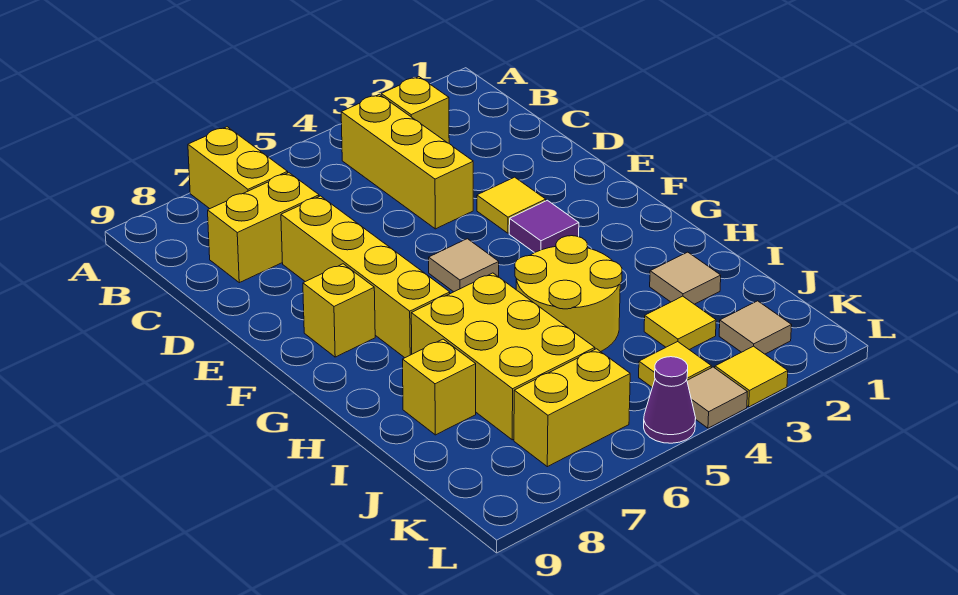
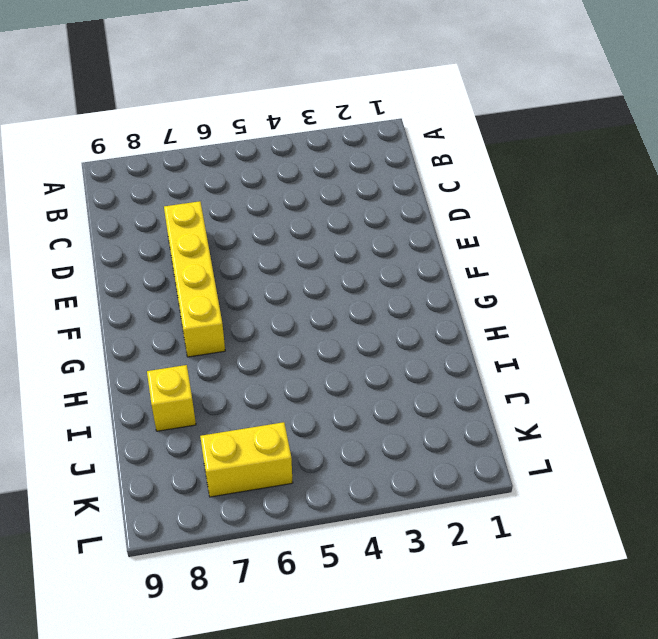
none -> yellow 1x2 brick [188,127,288,209]
none -> yellow 1x1 brick [381,77,449,143]
none -> yellow 1x3 brick [341,94,473,229]

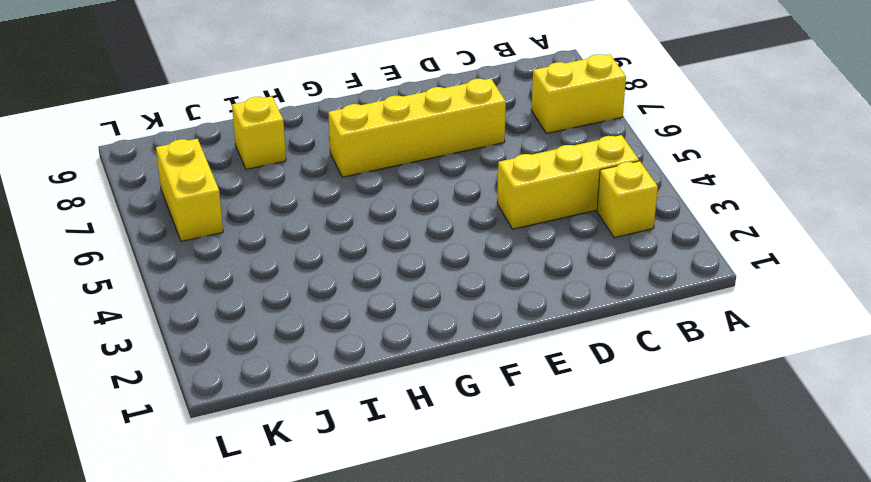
none -> yellow 1x2 brick [208,173,319,283]
none -> yellow 1x1 tile [477,177,546,233]
none -> purple 1x1 tile [509,200,579,253]

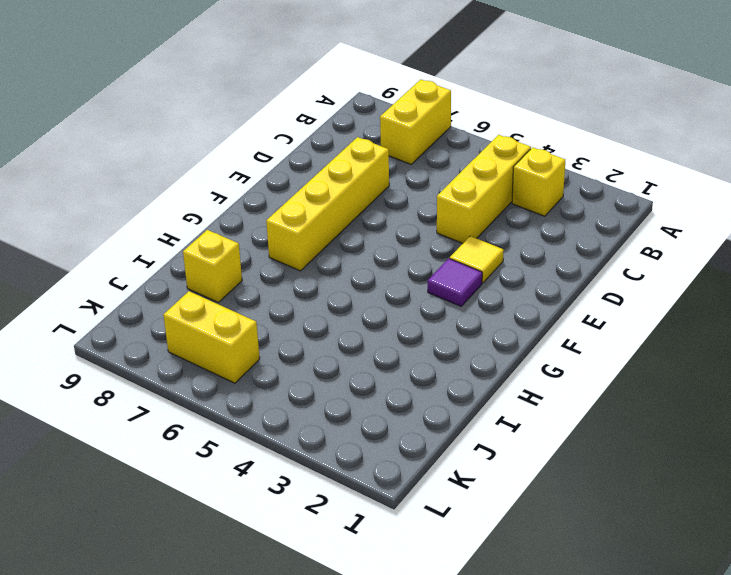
none -> yellow 1x2 brick [208,173,319,283]
none -> tan 1x1 tile [429,239,499,292]
none -> yellow 1x1 brick [303,264,375,357]

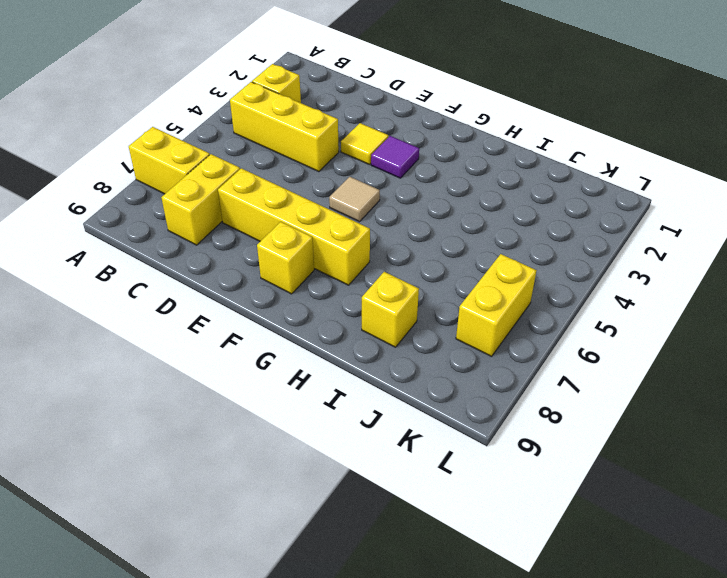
none -> yellow 2x2 round brick [515,236,622,352]
none -> yellow 2x3 brick [411,273,595,440]
none -> tan 1x1 tile [650,252,721,304]

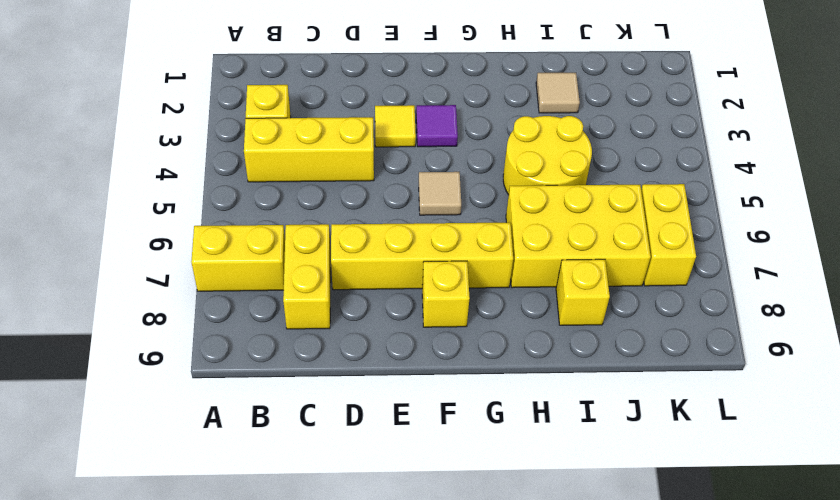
none -> yellow 1x1 tile [644,296,716,350]
none -> tan 1x1 tile [719,301,792,354]
none -> yellow 1x1 tile [639,342,711,387]

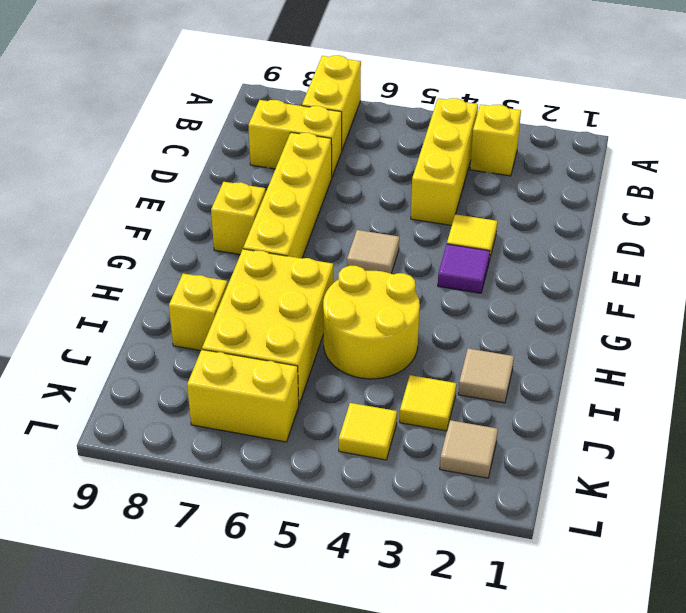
none -> yellow 1x1 tile [715,346,788,407]
none -> tan 1x1 tile [687,367,747,428]
none -> purple 1x1 cone [644,357,696,443]

